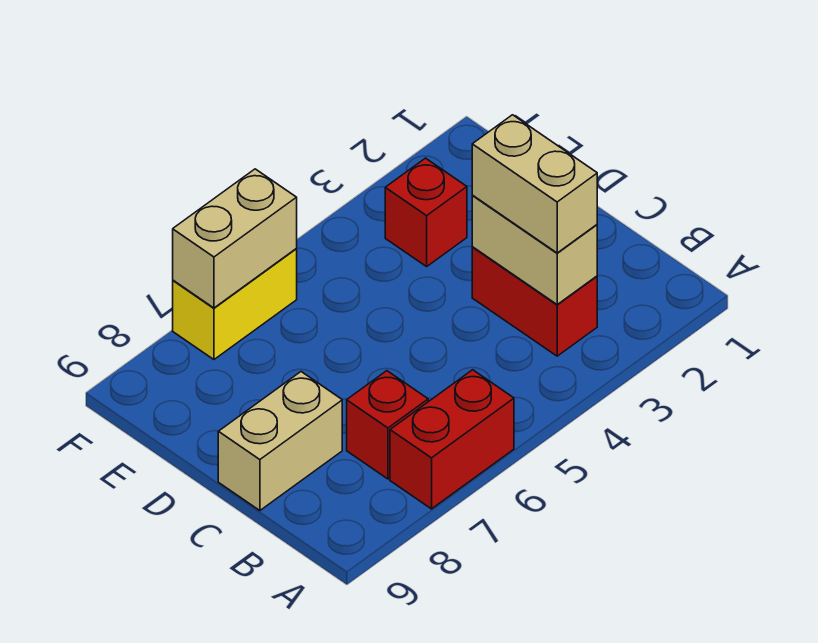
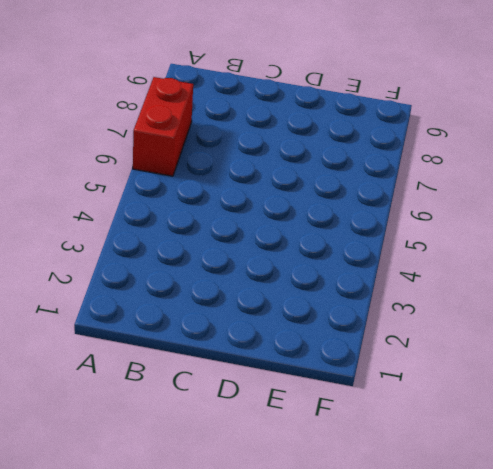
none -> red 1x2 brick [472,247,597,356]
none -> red 1x1 brick [347,371,428,479]

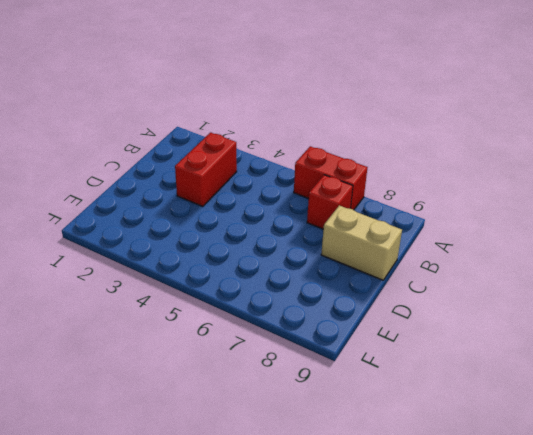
none -> red 1x1 brick [385,158,467,266]
none -> yellow 1x2 brick [173,249,297,359]

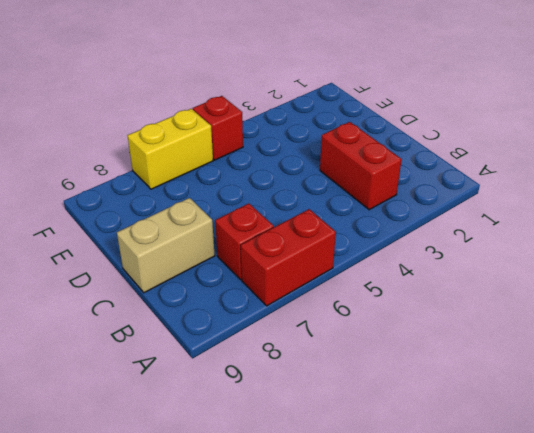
red 1x1 brick [193,96,243,160] -> red 1x1 brick moved to [385,158,467,266]
none -> tan 1x2 brick [472,196,597,304]
none -> tan 1x2 brick [173,169,297,308]

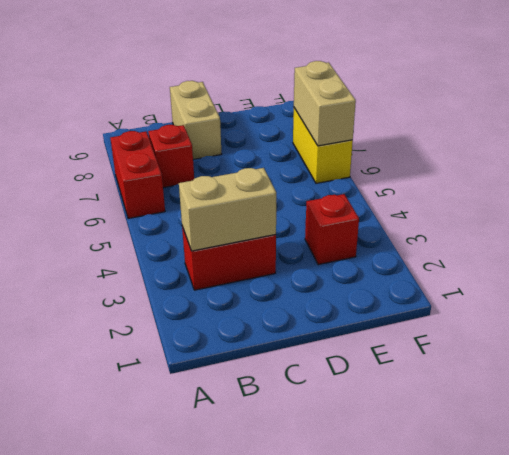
none -> tan 1x2 brick [472,115,597,253]

